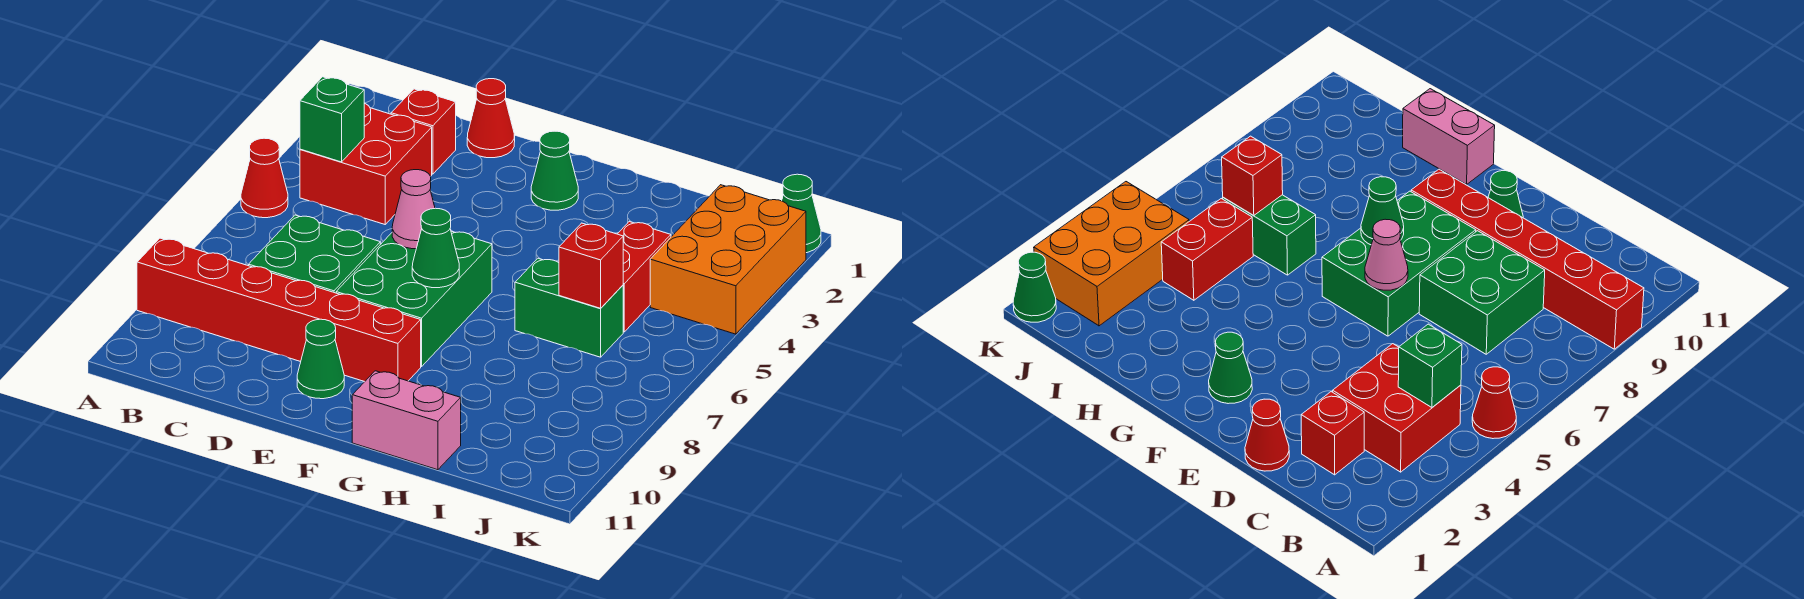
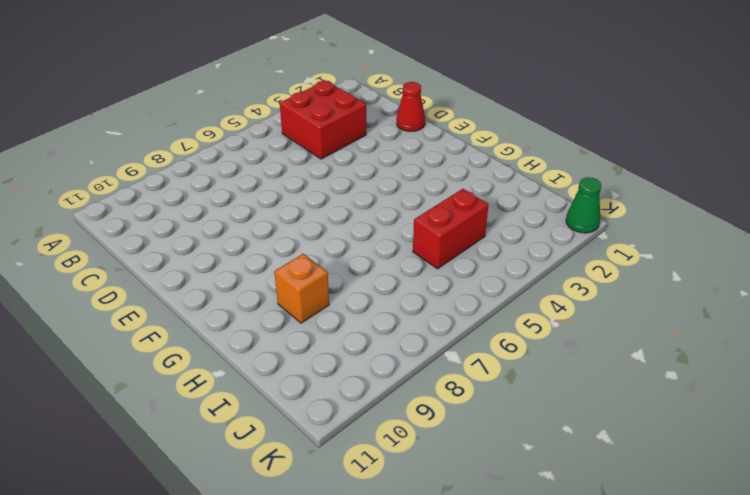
orange 1x1 brick [274,254,329,323] -> none
none -> red 1x1 cone [241,138,288,218]
none -> red 1x6 brick [137,238,421,382]
none -> red 1x1 brick [391,89,456,174]

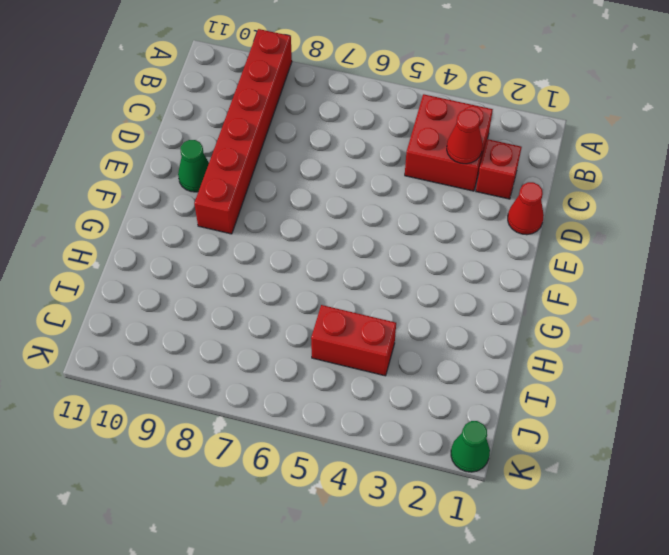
red 1x1 cone [447,110,483,164] -> red 1x1 cone moved to [241,138,288,218]
none -> green 2x2 brick [249,215,380,293]
none -> green 2x3 brick [336,231,492,367]
none -> green 1x1 cone [531,131,578,210]

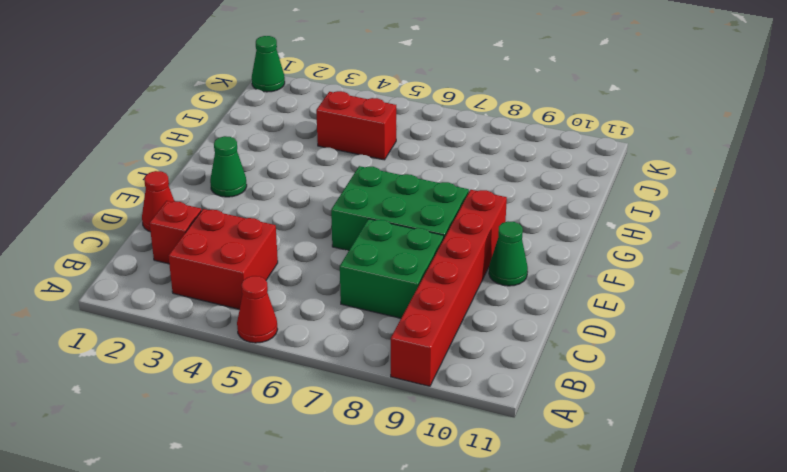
none -> pink 1x2 brick [352,371,461,470]
none -> green 1x2 brick [515,258,623,357]
none -> orange 2x3 brick [650,185,806,334]

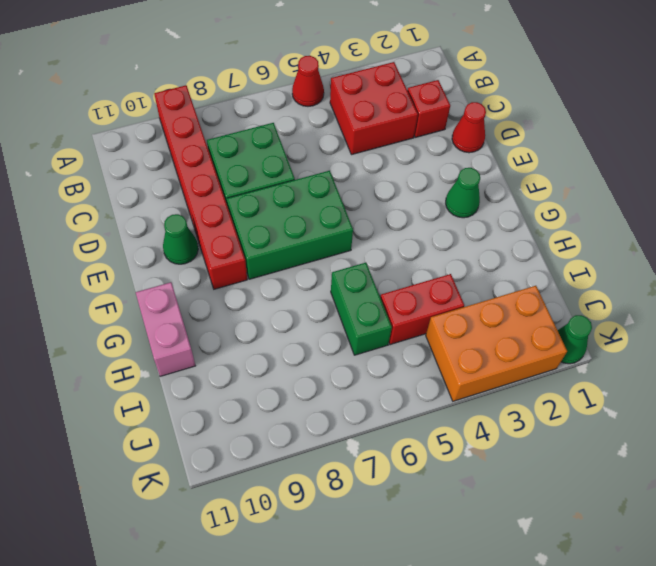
none -> green 1x1 brick [300,77,364,162]
none -> pink 1x1 cone [392,170,435,249]
none -> green 1x1 cone [412,208,459,288]

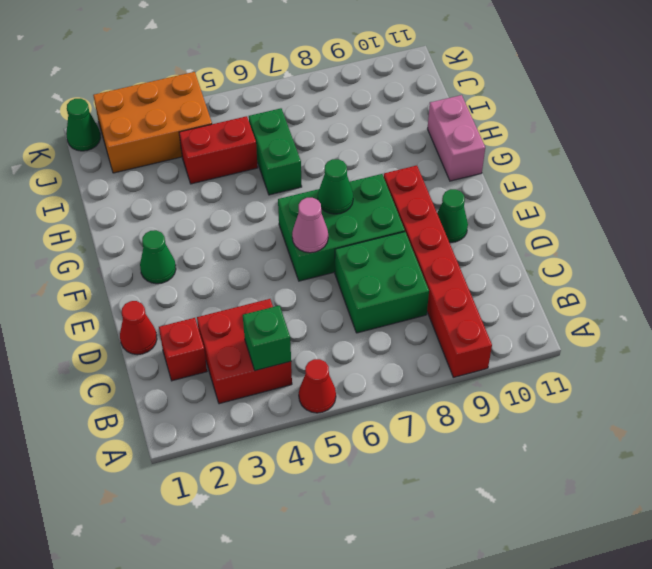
none -> red 1x1 brick [559,223,623,308]

